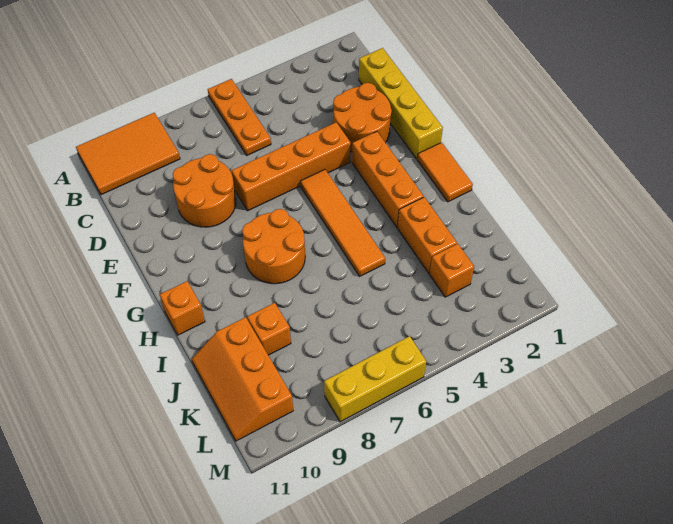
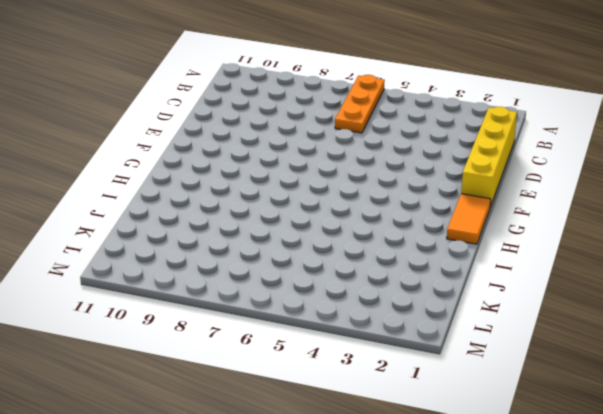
none -> orange 2x3 tile [76,113,180,195]
none -> orange 2x2 round brick [333,83,392,152]
none -> orange 2x2 round brick [173,154,236,227]

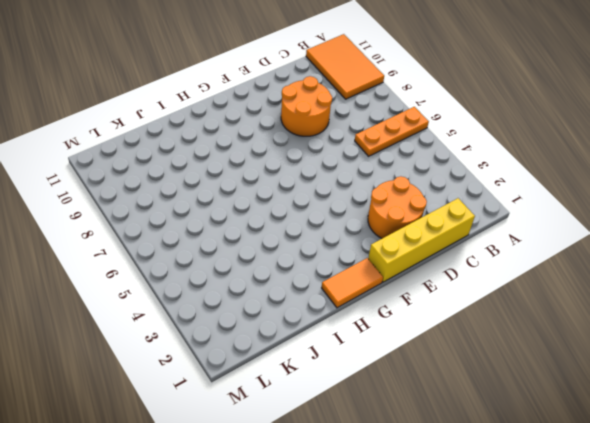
none -> orange 1x4 brick [232,122,351,211]
none -> orange 1x3 brick [352,132,424,227]
none -> orange 1x4 tile [300,170,385,276]

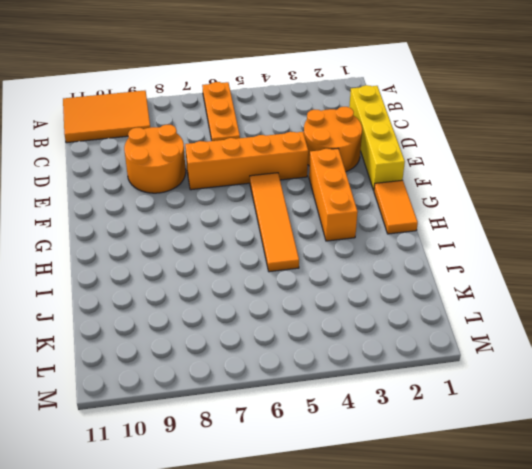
none -> orange 2x2 round brick [242,209,305,284]
none -> orange 1x1 brick [160,281,205,335]
none -> orange 1x2 brick [397,197,457,273]

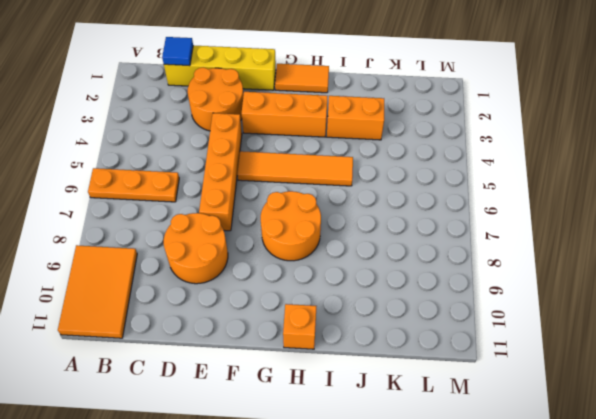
blue 1x1 tile [162,37,193,66] -> none
none -> orange 1x1 brick [247,303,291,355]
none -> orange 2x3 slope [192,317,293,441]
none -> orange 1x1 brick [430,244,474,297]

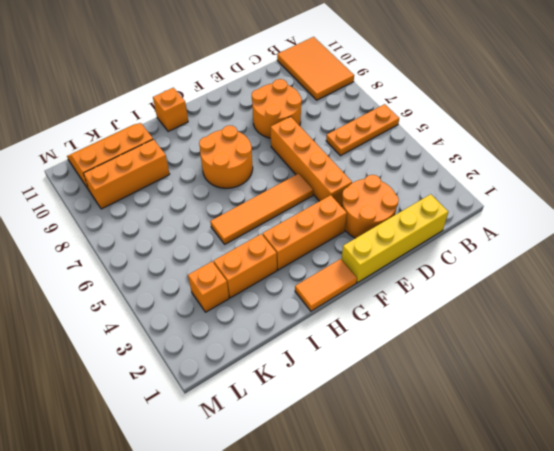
orange 1x3 brick [83,139,170,209] -> orange 1x1 brick [247,303,291,355]
none -> yellow 1x3 brick [324,336,426,422]

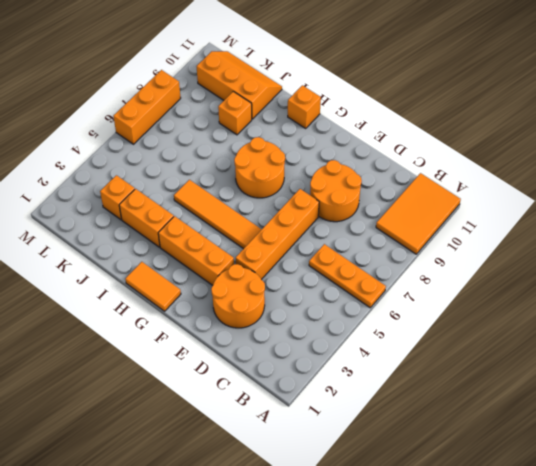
orange 1x3 brick [113,70,181,144] -> yellow 1x3 brick [324,336,426,422]
none -> yellow 1x4 brick [359,48,443,159]

